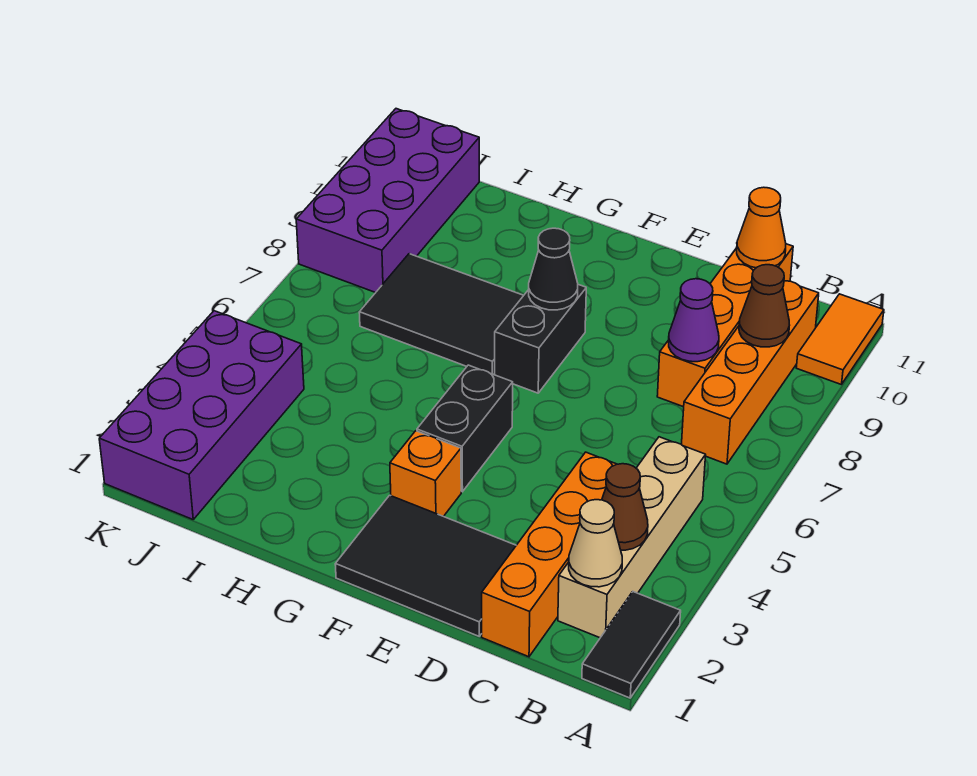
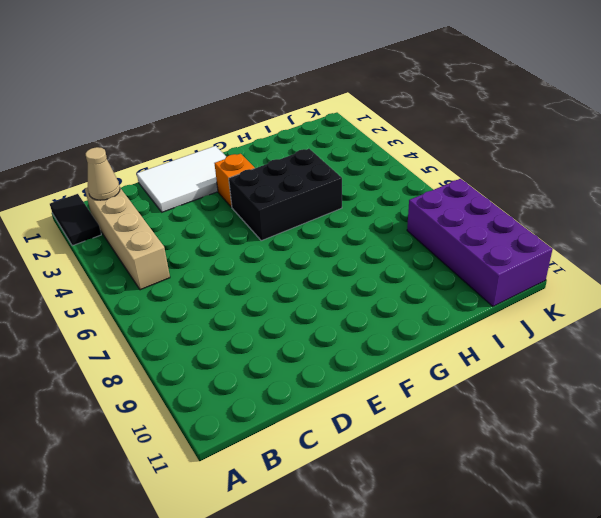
white 2x3 tile [137,146,226,212] -> black 2x3 tile [335,495,516,636]
black 2x3 brick [229,149,342,241] -> black 1x2 brick [417,365,513,492]
none -> orange 1x2 tile [796,294,884,385]
none -> orange 1x4 brick [682,281,819,464]
none -> orange 1x4 brick [482,452,617,657]

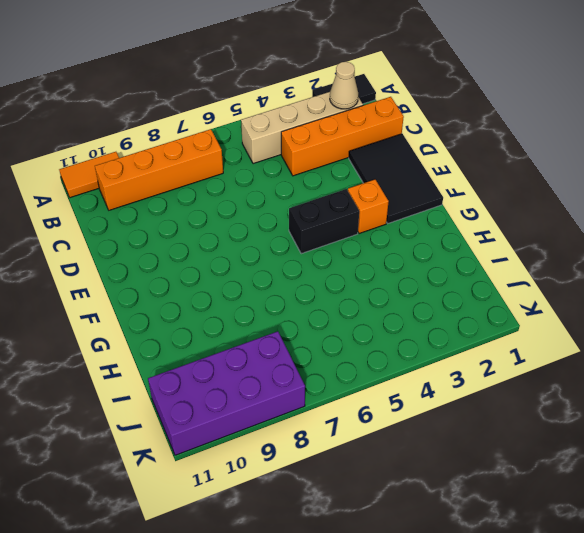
none -> orange 1x4 brick [657,244,793,407]
none -> black 1x2 brick [495,285,586,393]
none -> black 2x3 tile [359,254,524,375]

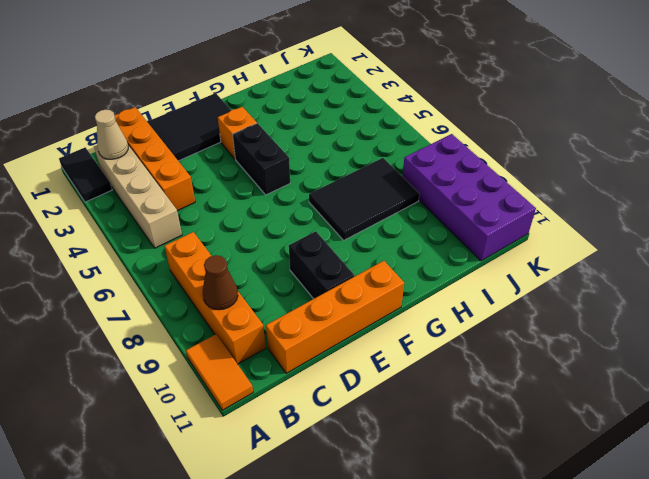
orange 1x4 brick [266,261,404,373] -> orange 1x4 brick turned to [657,244,793,407]
black 1x2 brick [289,231,354,299] -> black 1x2 brick moved to [495,285,586,393]
none -> purple 2x4 brick [99,311,304,519]
none -> brown 1x1 cone [602,464,648,550]
none -> purple 1x1 cone [669,279,719,362]

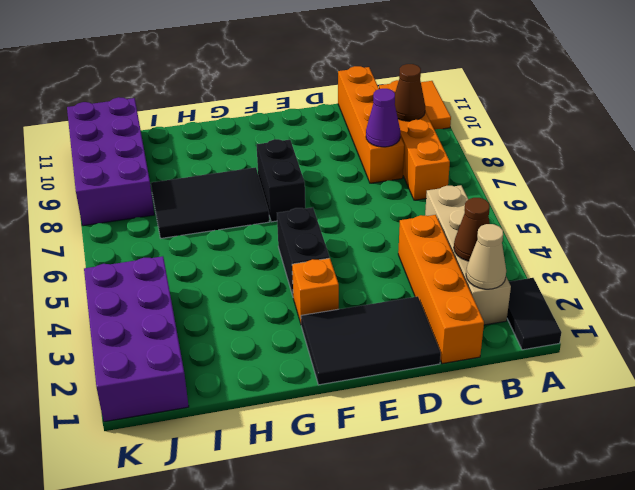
none -> orange 1x1 cone [737,187,786,268]
none -> black 1x1 cone [529,228,578,310]

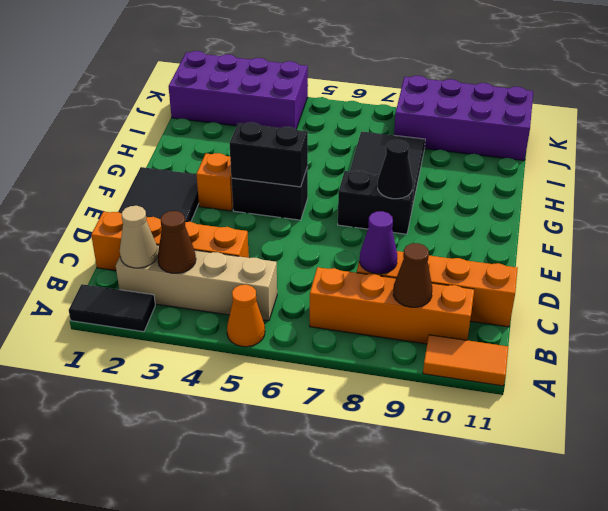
orange 1x1 cone [227,285,265,347] -> orange 1x1 cone moved to [737,187,786,268]
black 1x2 brick [229,122,308,187] -> none

